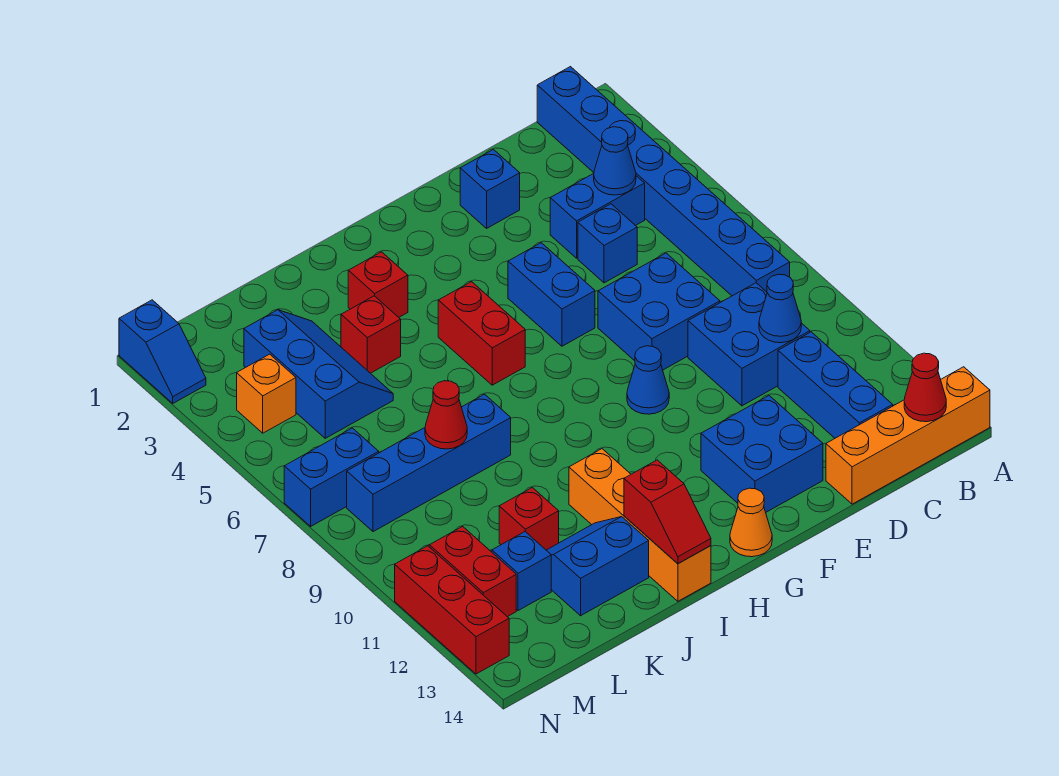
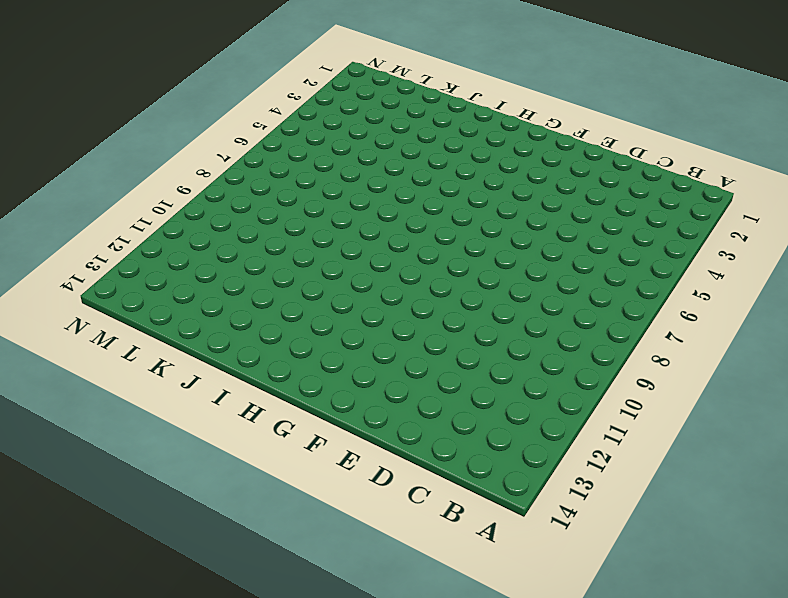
none -> orange 1x4 brick [826,367,990,504]
none -> blue 1x8 brick [537,67,790,296]
none -> blue 1x2 brick [550,174,645,258]
none -> blue 2x2 brick [688,283,810,406]

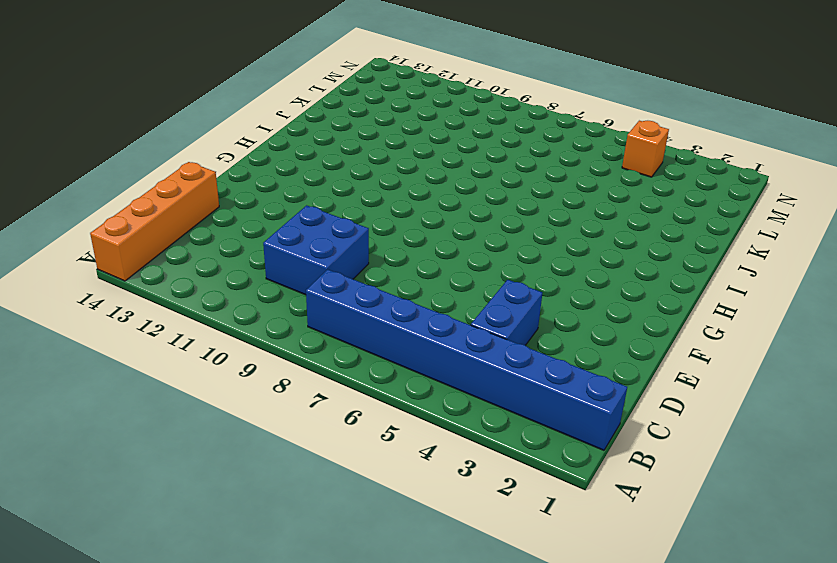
none -> blue 1x3 brick [778,332,893,438]
none -> blue 1x1 brick [578,204,637,283]
none -> blue 2x2 brick [598,253,720,370]
none -> blue 1x1 brick [460,150,520,228]

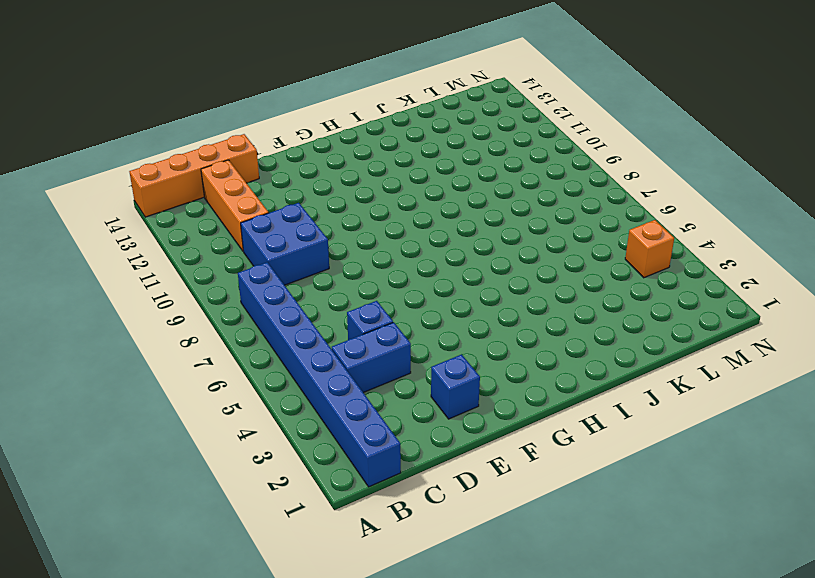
orange 1x3 brick [201,160,269,251] -> blue 1x3 brick [778,332,893,438]
none -> blue 2x2 brick [598,253,720,370]
none -> blue 2x2 brick [701,396,823,512]
none -> blue 1x2 brick [508,243,595,346]
none -> blue 1x1 cone [627,346,669,414]

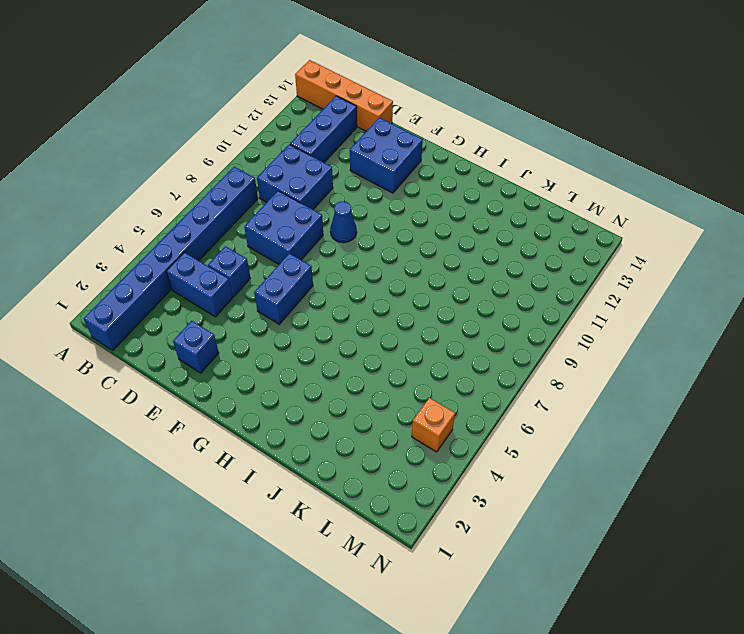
none -> orange 1x1 cone [730,488,772,557]
none -> red 1x2 brick [438,282,525,385]
none -> red 1x1 brick [348,252,408,317]
none -> orange 1x4 brick [569,449,711,601]

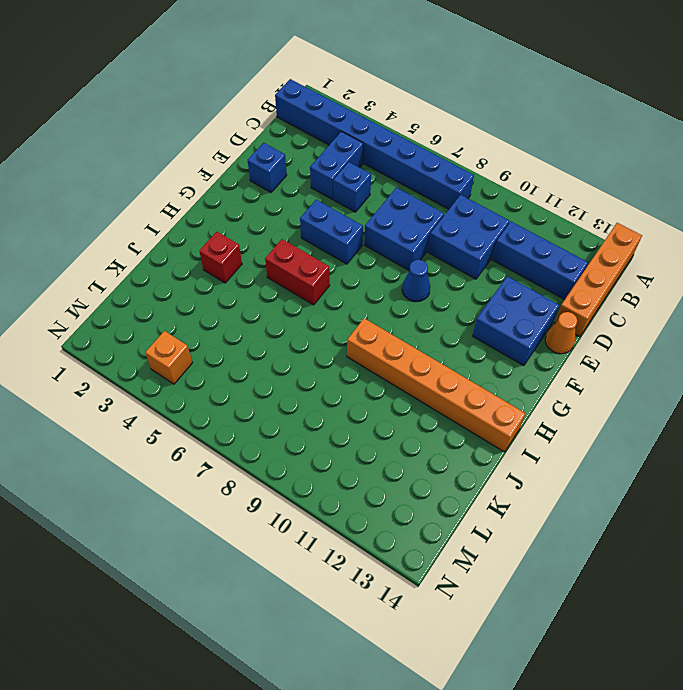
orange 1x1 cone [545,312,578,354] -> orange 1x1 cone moved to [730,488,772,557]
orange 1x6 brick [347,318,526,452] -> orange 1x4 brick [569,449,711,601]
none -> red 1x1 brick [341,296,401,373]
none -> blue 1x4 brick [347,394,511,532]
none -> blue 2x2 slope [546,517,649,616]
none -> blue 2x3 slope [244,310,393,438]

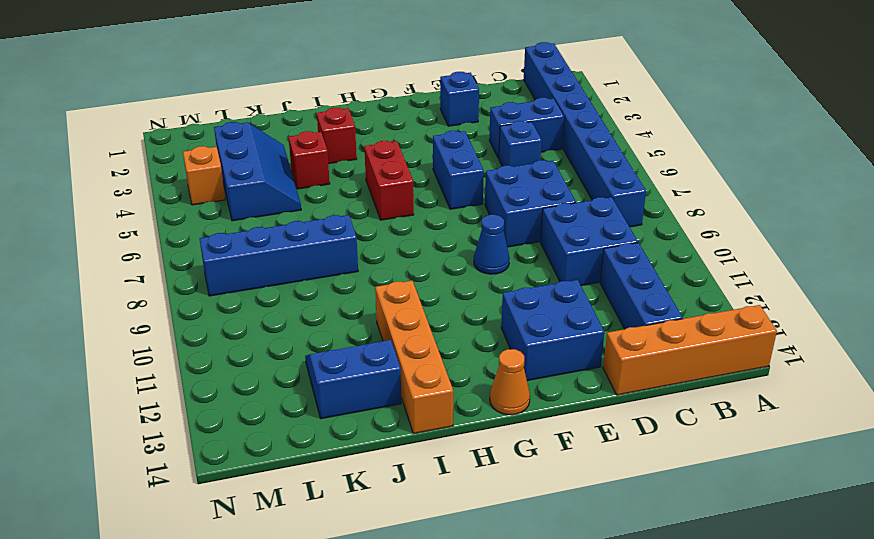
none -> red 1x1 brick [499,487,559,550]
none -> blue 1x1 brick [492,532,551,611]
none -> blue 1x2 brick [284,428,379,526]
none -> red 1x2 brick [429,526,516,617]

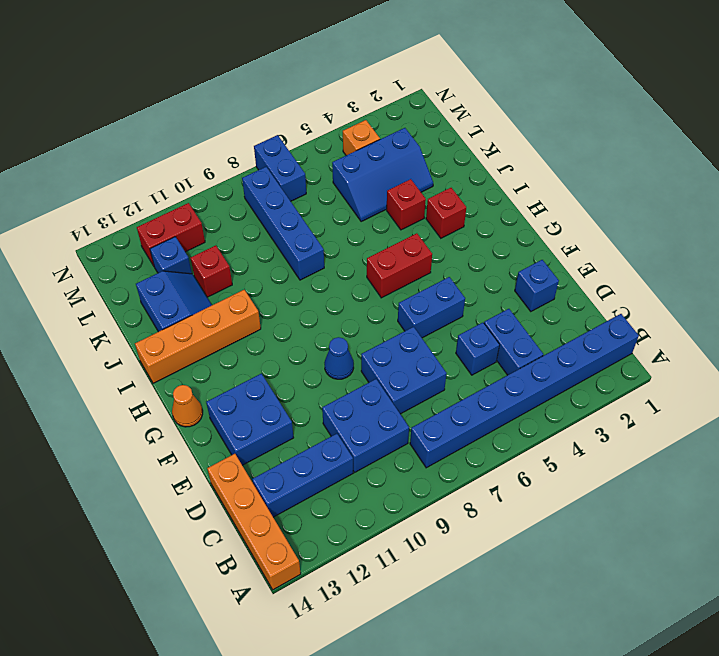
none -> blue 1x2 slope [119,300,206,403]
none -> red 1x3 brick [395,546,509,674]
none -> red 1x1 cone [904,353,946,422]
none -> blue 1x1 cone [594,127,636,195]

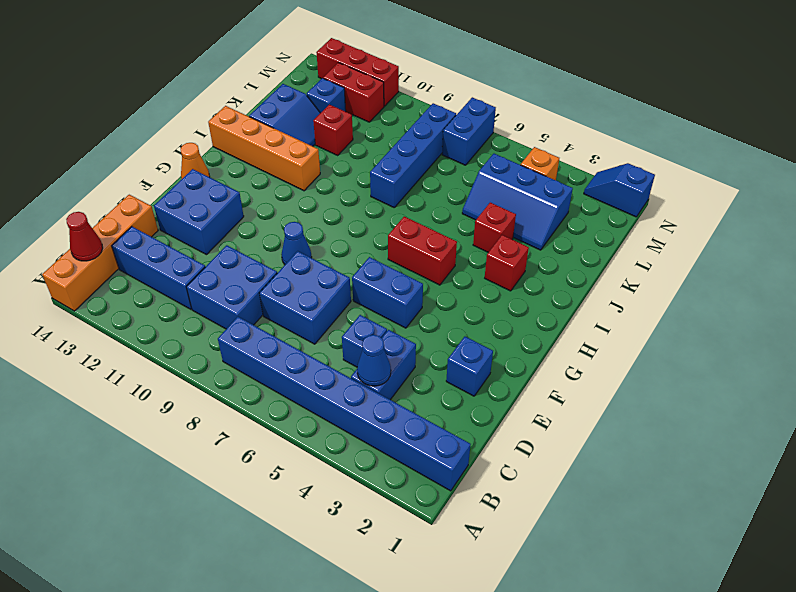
none -> blue 1x1 cone [759,274,801,343]
none -> red 1x2 slope [624,460,711,564]
none -> red 1x1 cone [425,381,467,449]

